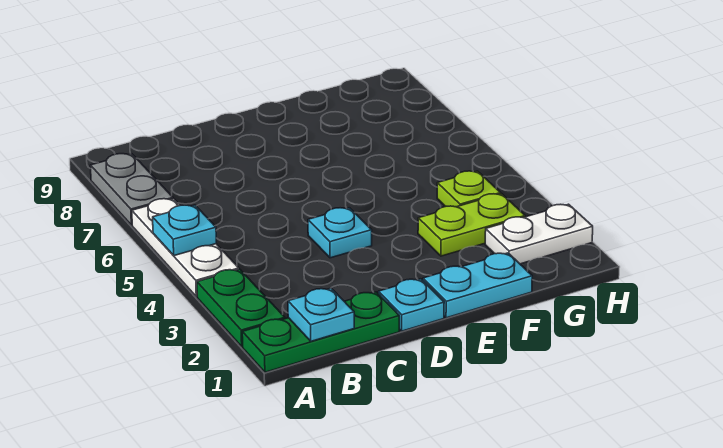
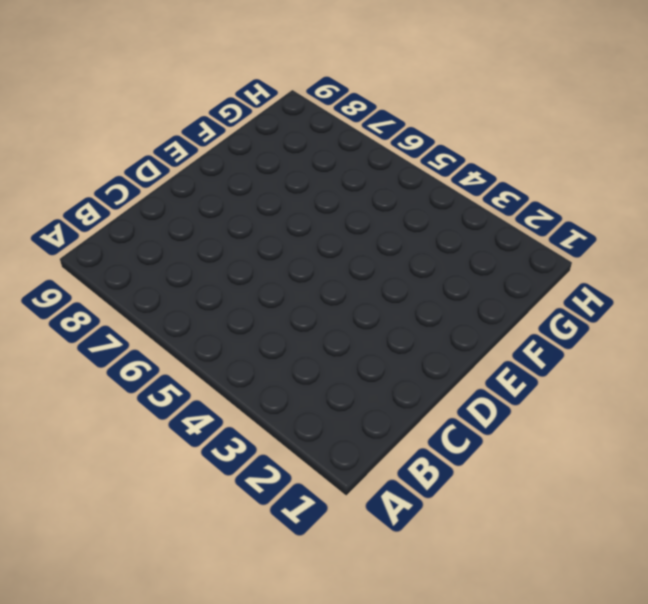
none -> green 1x3 plate [242,292,399,372]
none -> green 1x2 plate [197,269,285,346]
none -> white 1x3 plate [132,199,239,297]

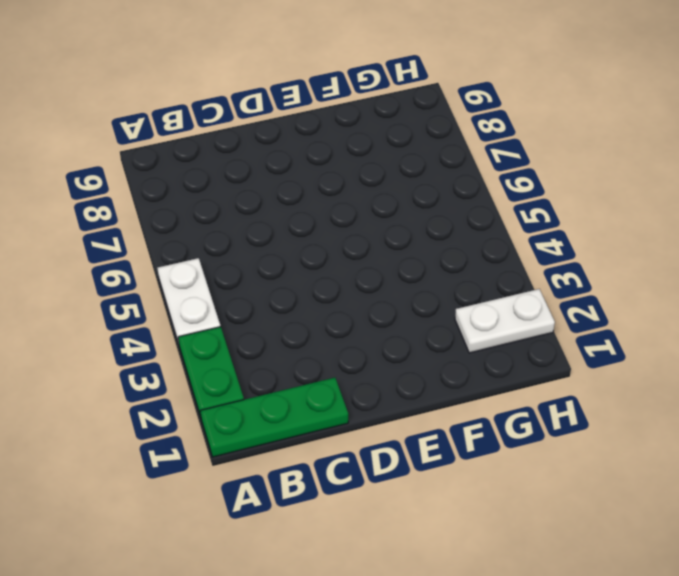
white 1x2 plate [158,258,220,344] -> white 1x3 plate [132,199,239,297]
none -> grey 1x2 plate [90,154,173,225]
none -> cyan 1x1 plate [378,279,444,331]
none -> cyan 1x1 plate [308,208,372,258]

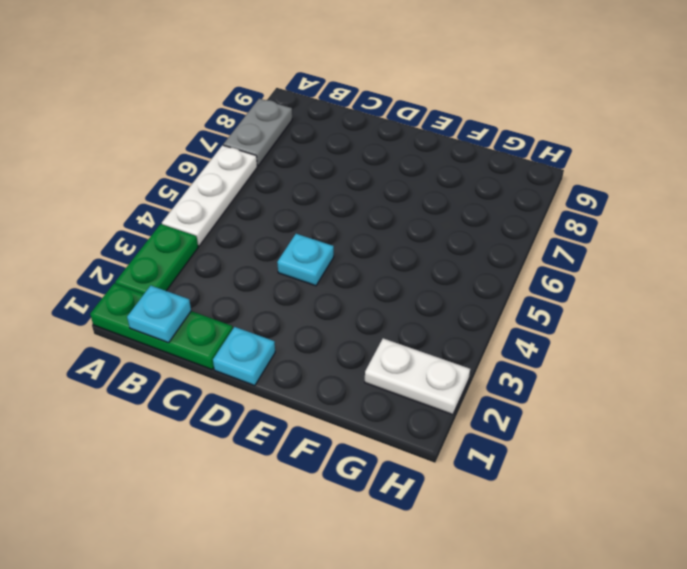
none -> cyan 1x2 plate [423,253,532,318]
none -> lime 1x2 plate [418,194,525,256]
none -> lime 1x1 plate [437,171,501,207]

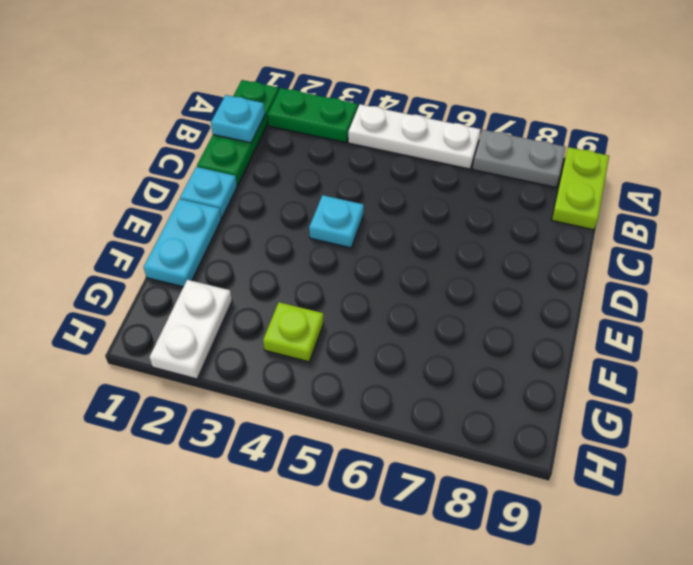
lime 1x2 plate [552,147,609,230] -> lime 1x2 plate moved to [418,194,525,256]
none -> cyan 1x1 plate [153,205,216,256]

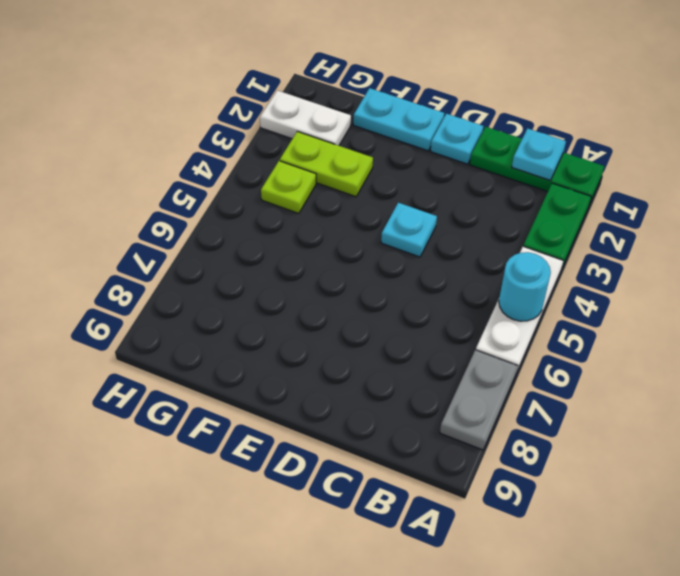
cyan 1x1 round brick [499,252,551,321] -> cyan 1x1 plate [153,205,216,256]

